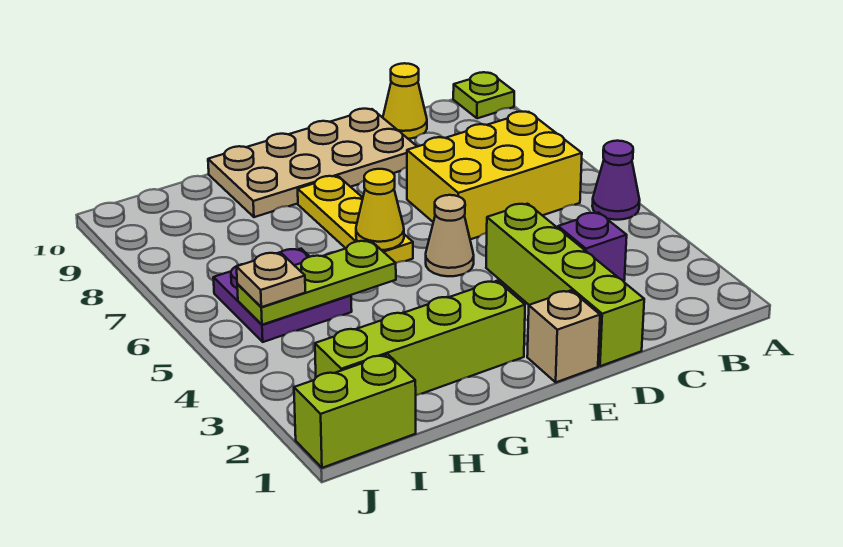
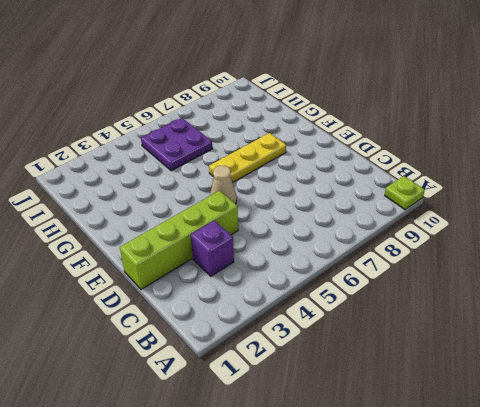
none -> purple 1x1 cone [592,141,640,220]
none -> yellow 2x3 brick [407,111,582,239]
none -> yellow 1x1 cone [383,63,427,139]

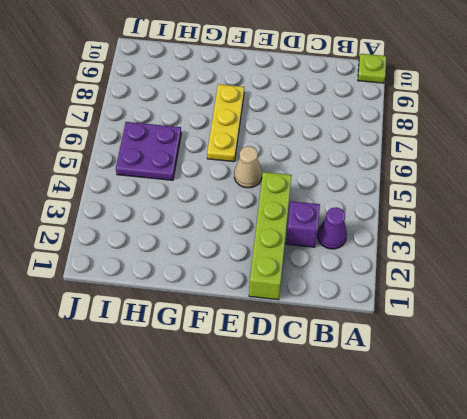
purple 1x1 cone [318,207,347,249] -> purple 1x1 cone moved to [592,141,640,220]
none -> yellow 2x3 brick [407,111,582,239]
none -> yellow 1x1 cone [383,63,427,139]
none -> tan 2x4 plate [208,109,417,217]

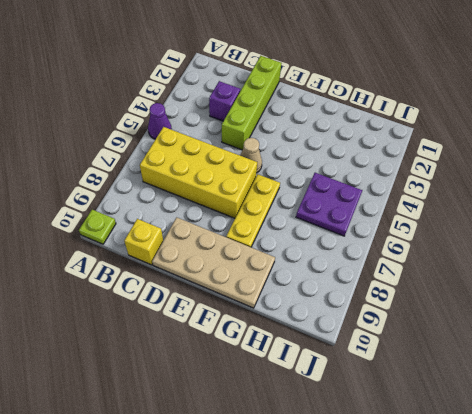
yellow 2x4 brick [140,127,257,218] -> yellow 2x3 brick [407,111,582,239]
yellow 1x1 brick [124,219,163,265] -> yellow 1x1 cone [383,63,427,139]
none -> tan 1x1 brick [527,291,600,382]
none -> lime 1x4 brick [315,281,525,395]
none -> lime 1x2 brick [294,354,416,468]

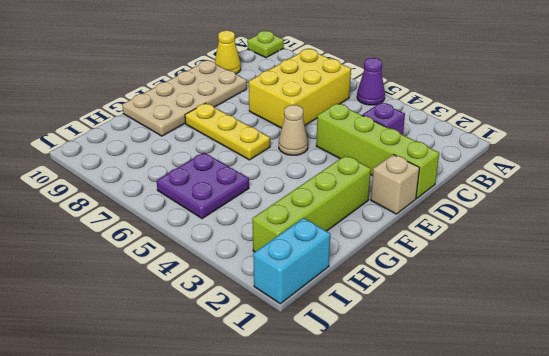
cyan 1x2 brick [253,218,330,304] -> lime 1x2 brick [294,354,416,468]
none -> yellow 1x1 cone [356,169,404,250]
none -> lime 1x3 plate [237,240,396,325]
none -> tan 1x1 plate [237,252,305,307]

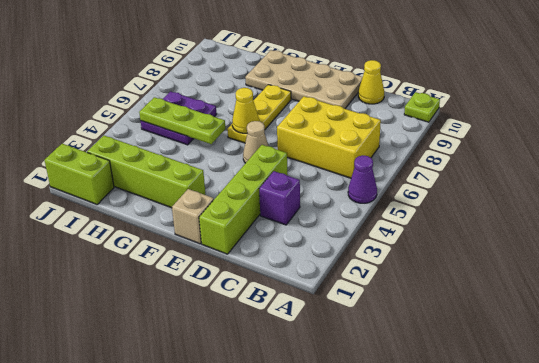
none -> tan 1x1 plate [237,252,305,307]

